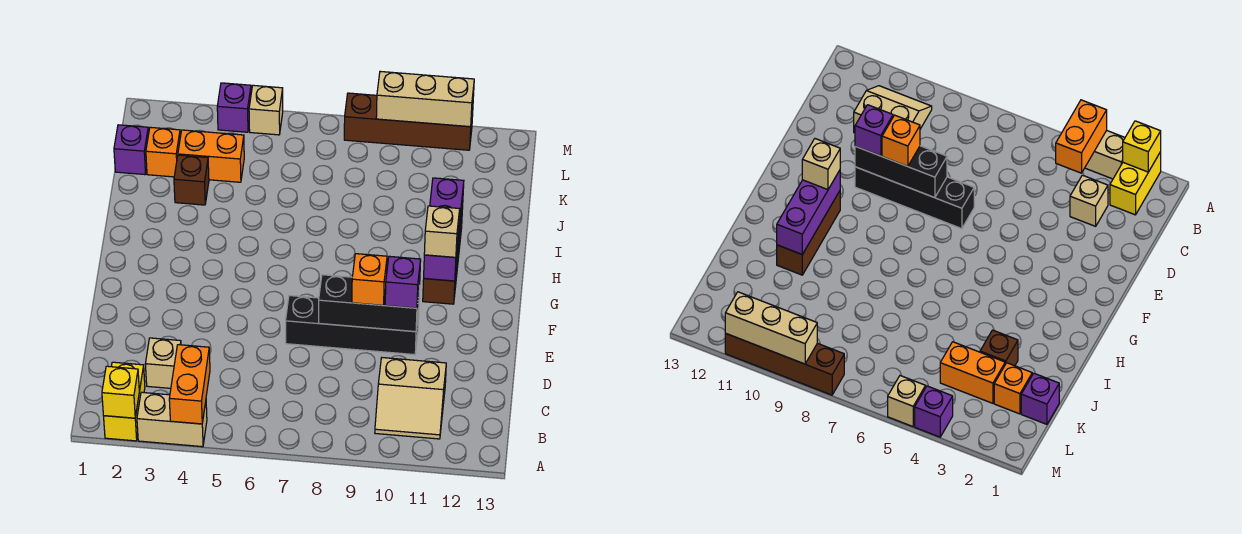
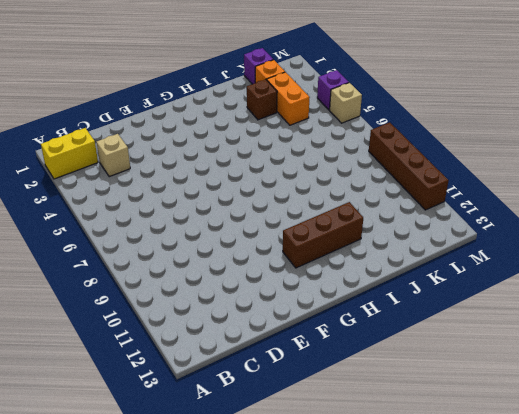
none -> tan 1x2 brick [137,392,207,447]
none -> tan 2x2 slope [375,358,446,439]
none -> black 1x4 brick [286,296,419,355]

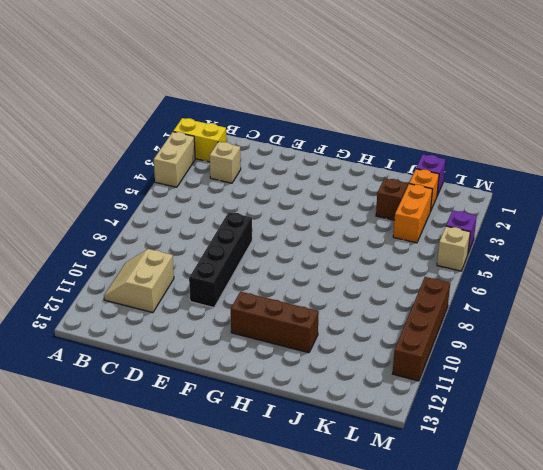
none -> yellow 1x1 brick [102,366,139,418]
none -> orange 1x2 brick [169,345,210,424]
none -> black 1x3 brick [319,275,420,332]

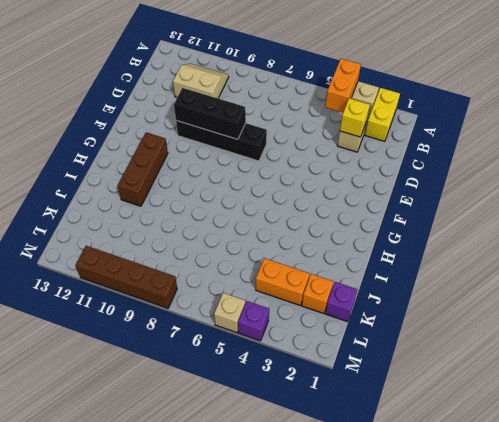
yellow 1x1 brick [340,98,370,137] -> yellow 1x1 brick moved to [102,366,139,418]
none -> brown 1x1 brick [174,155,209,205]
none -> purple 1x3 brick [424,178,464,281]
none -> tan 1x3 brick [376,71,474,127]

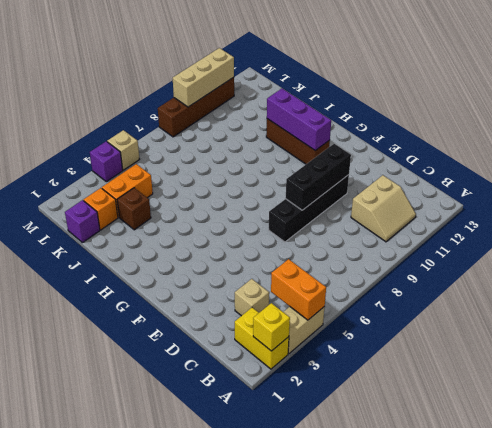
none -> orange 1x1 brick [352,254,387,305]
none -> purple 1x1 brick [385,256,421,308]
none -> tan 1x1 brick [424,206,460,257]

